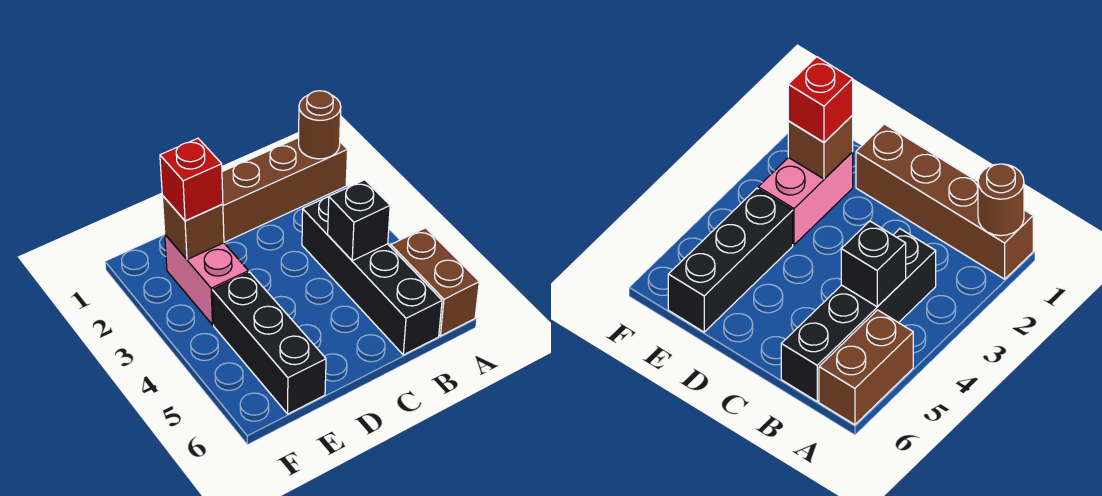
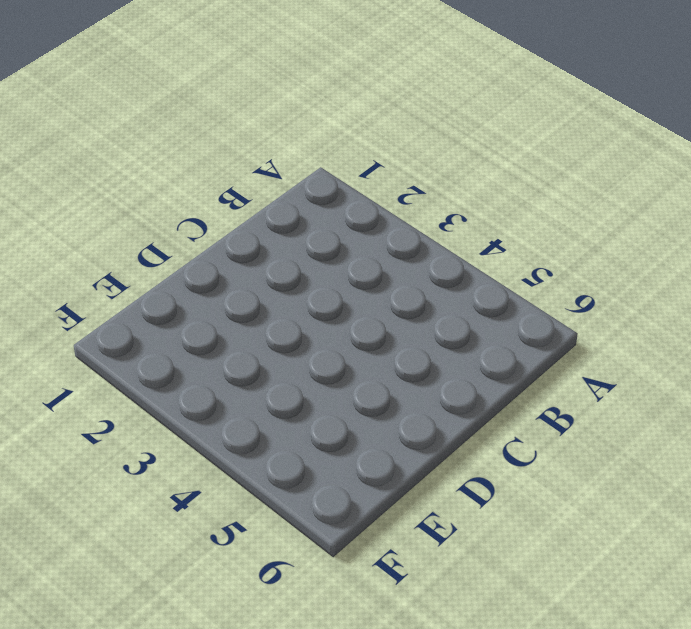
none -> brown 1x4 brick [222,138,348,242]
none -> brown 1x2 brick [391,228,479,336]

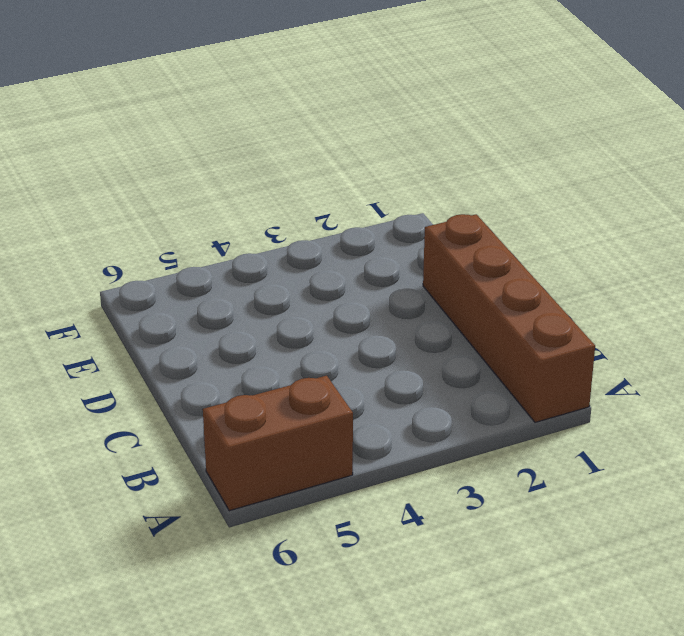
none -> black 1x4 brick [302,197,442,355]
none -> pink 1x2 brick [165,235,248,325]

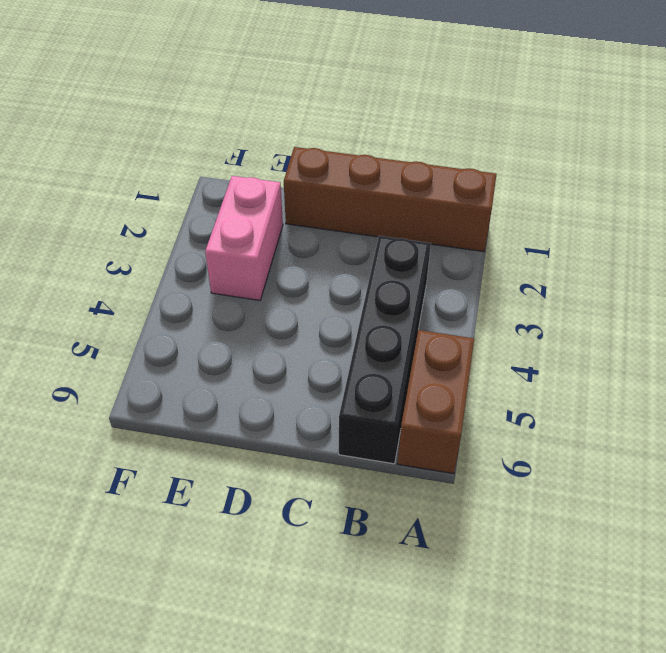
none -> black 1x3 brick [212,272,326,414]
none -> brown 1x1 round brick [299,91,341,159]

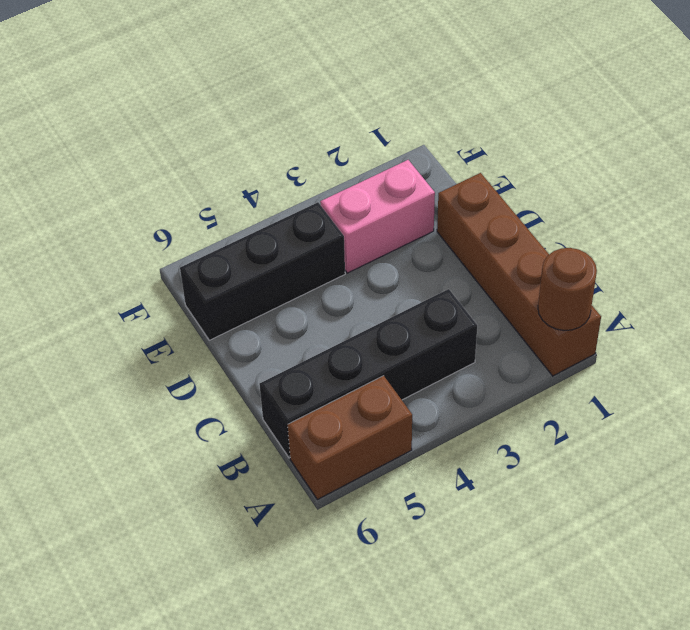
none -> black 1x1 brick [328,180,390,261]
none -> brown 1x1 brick [162,196,224,260]

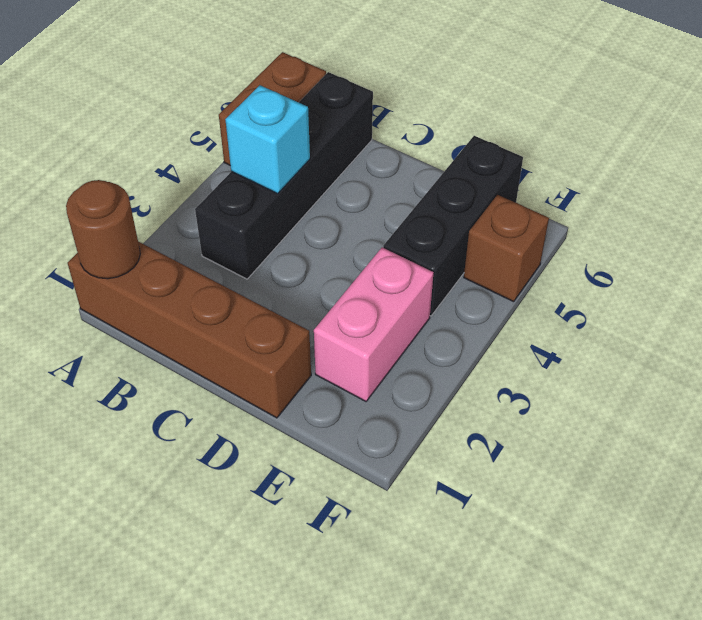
cyan 1x1 brick [225,85,310,193] -> black 1x1 brick [328,180,390,261]
brown 1x1 brick [464,195,549,302] -> brown 1x1 brick moved to [162,196,224,260]
none -> red 1x1 brick [160,138,223,221]

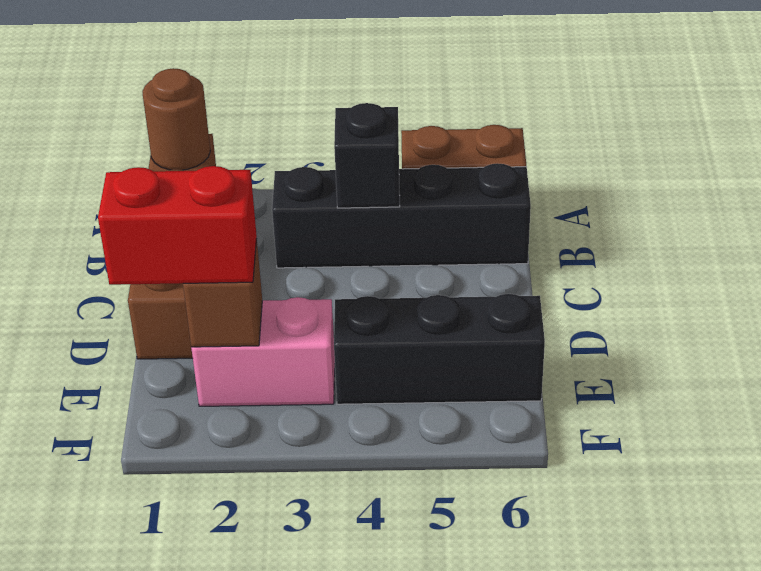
red 1x2 brick [98,166,257,285] -> red 1x1 brick [160,138,223,221]

